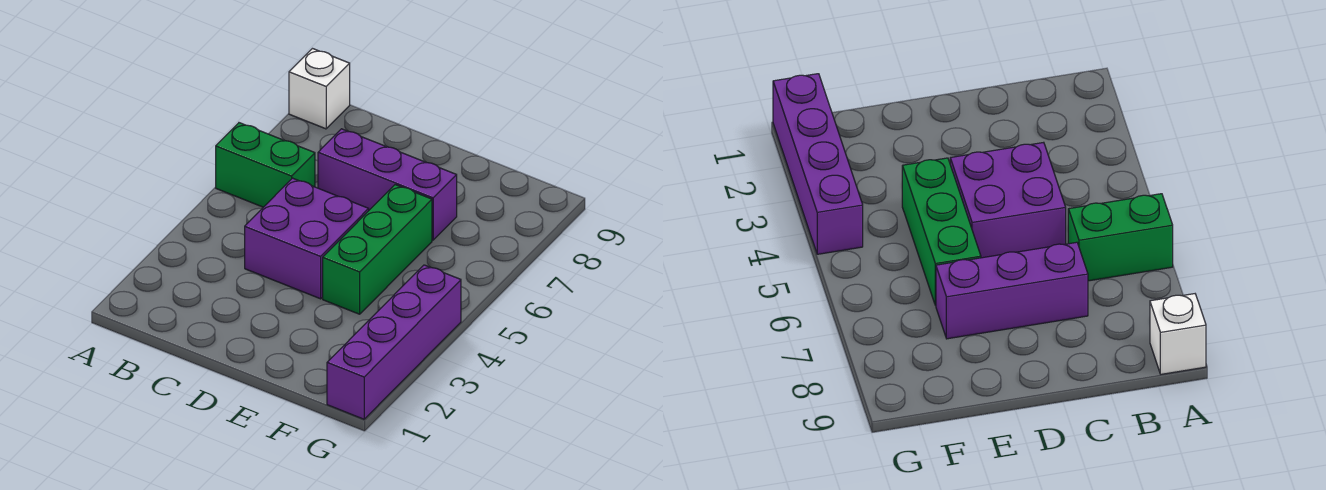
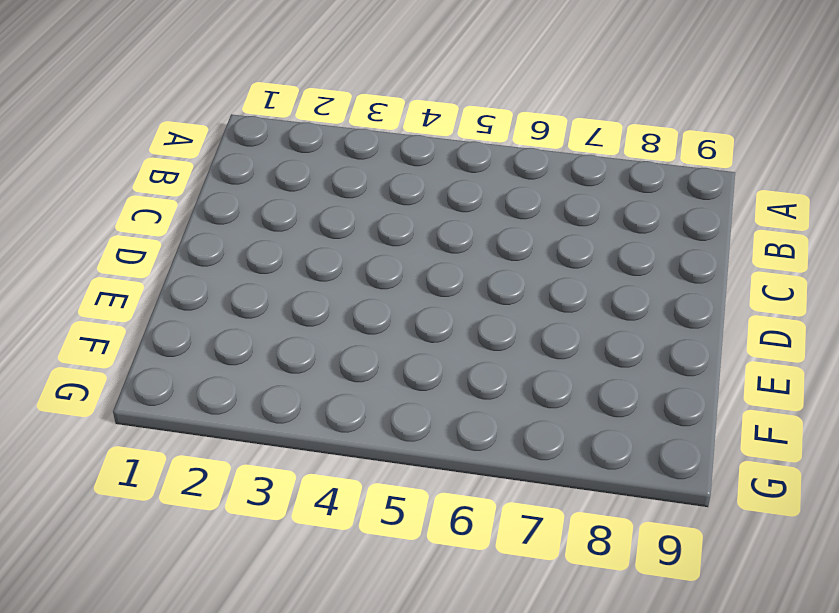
none -> green 1x2 brick [216,123,315,207]
none -> white 1x1 brick [289,49,350,129]

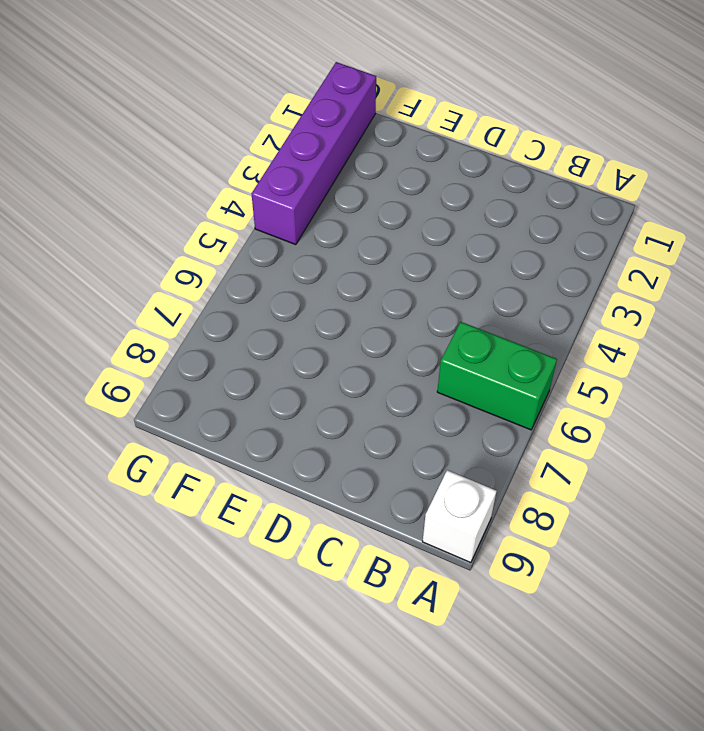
none -> purple 2x2 brick [245,178,369,299]
none -> purple 1x3 brick [318,129,457,240]

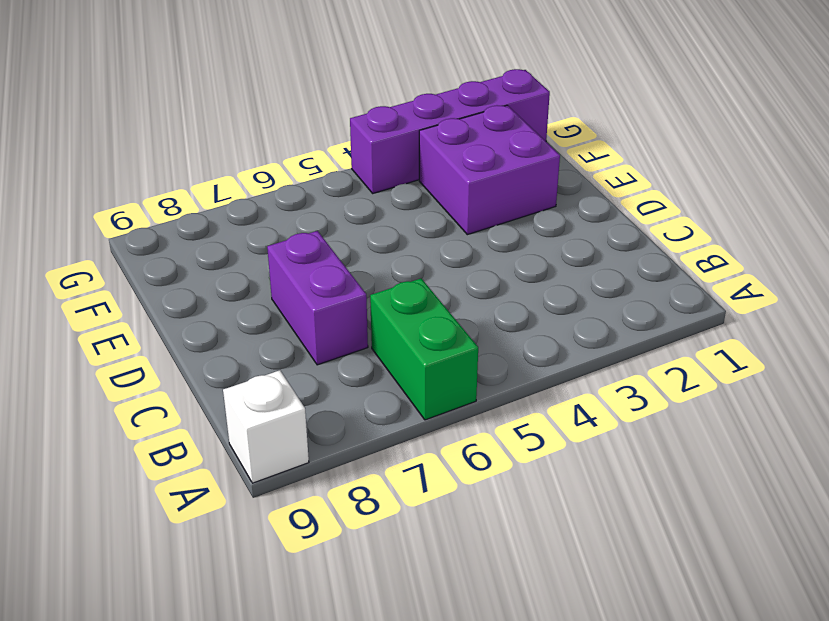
purple 1x2 brick [267,231,368,365] -> purple 1x3 brick [318,129,457,240]
purple 2x2 brick [419,105,560,235] -> purple 2x2 brick moved to [245,178,369,299]
none -> green 1x3 brick [323,185,432,314]

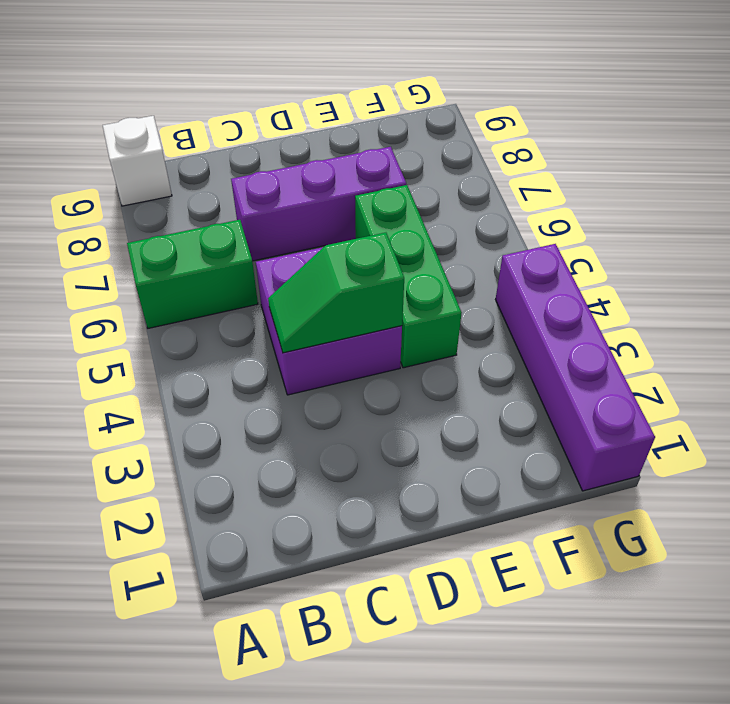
green 1x2 slope [268,233,404,353] -> none

